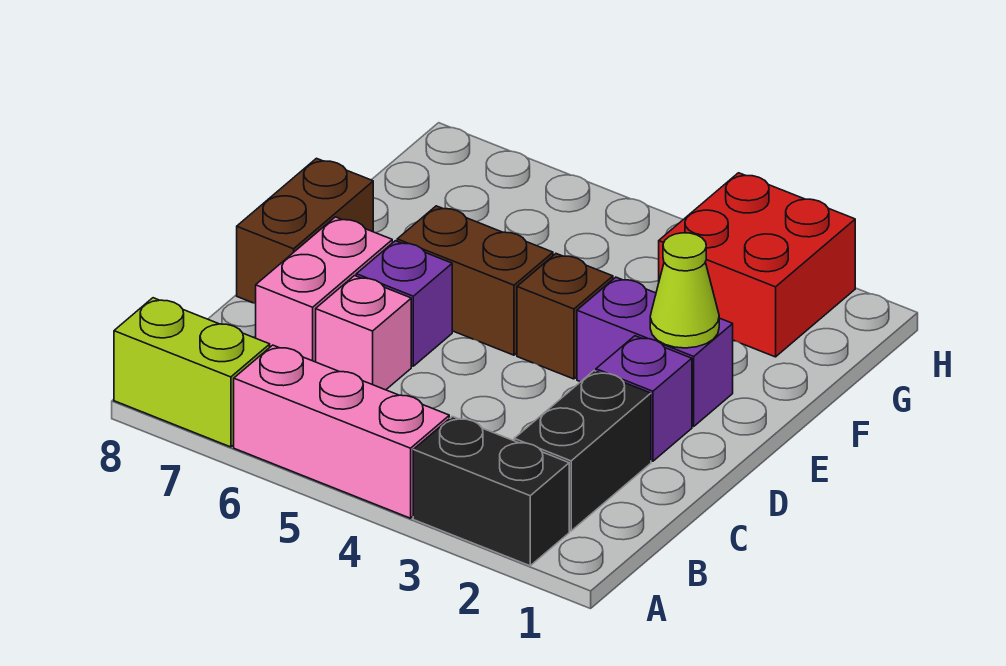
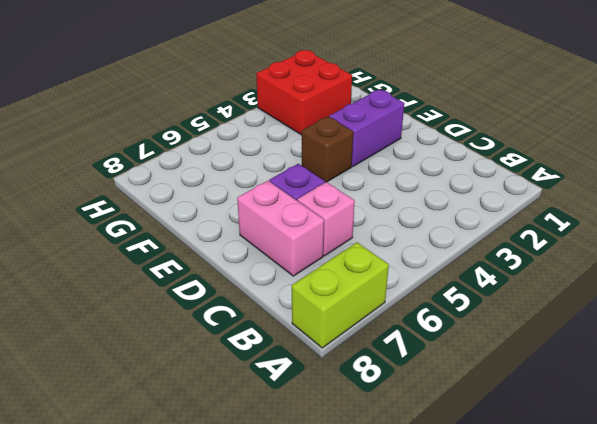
none -> black 1x2 brick [413,416,569,566]
none -> pink 1x3 brick [234,345,449,518]
none -> black 1x2 brick [514,371,651,531]

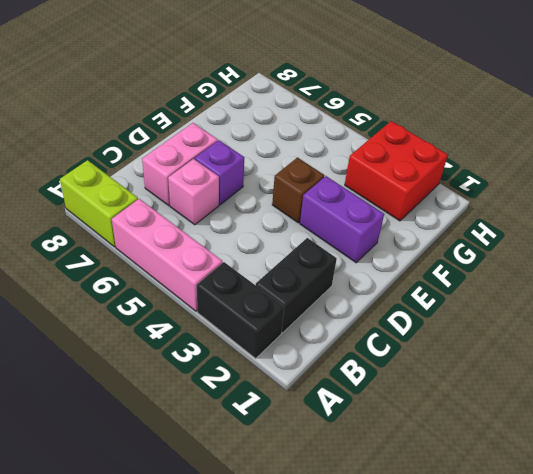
none -> purple 1x1 brick [596,336,692,461]
none -> brown 1x2 brick [237,158,373,304]
none -> brown 1x2 brick [397,206,553,355]

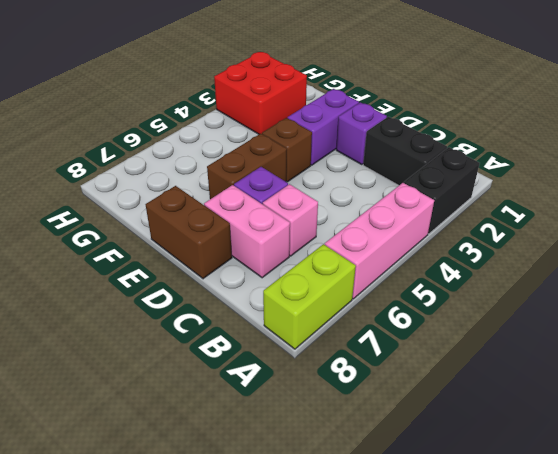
none -> lime 1x1 cone [650,233,719,348]

